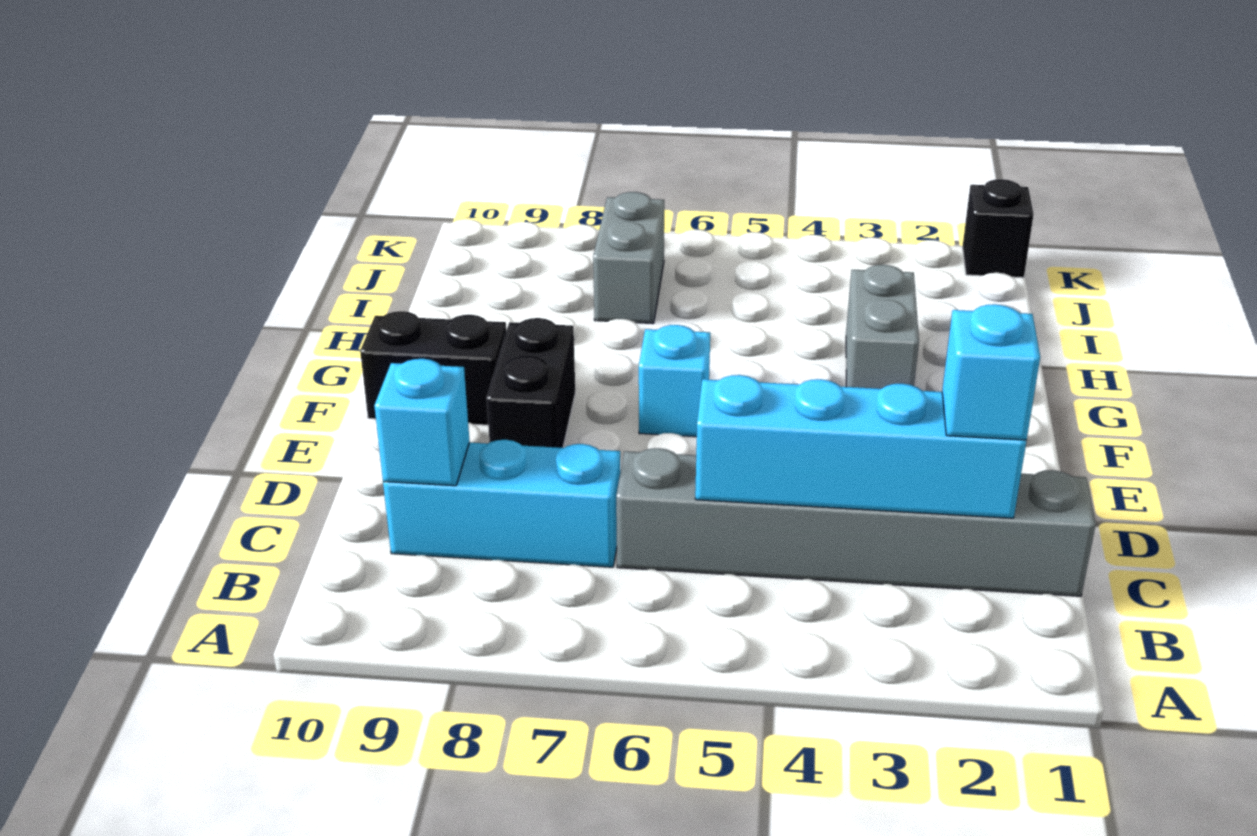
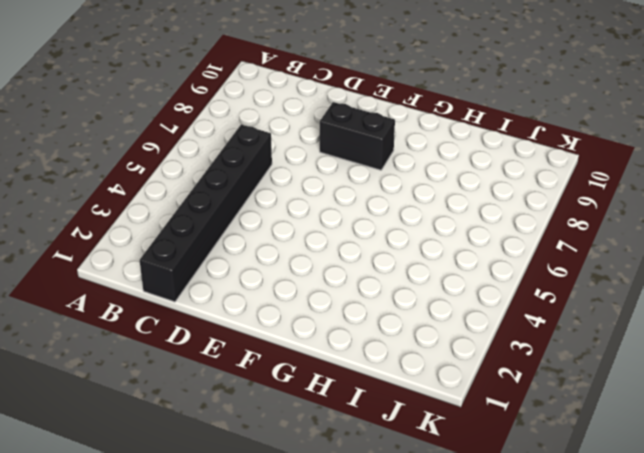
black 1x6 brick [140,124,272,302] -> grey 1x6 brick [616,448,1096,596]
none -> cyan 1x3 brick [383,440,621,567]
none -> cyan 1x1 brick [639,325,710,437]

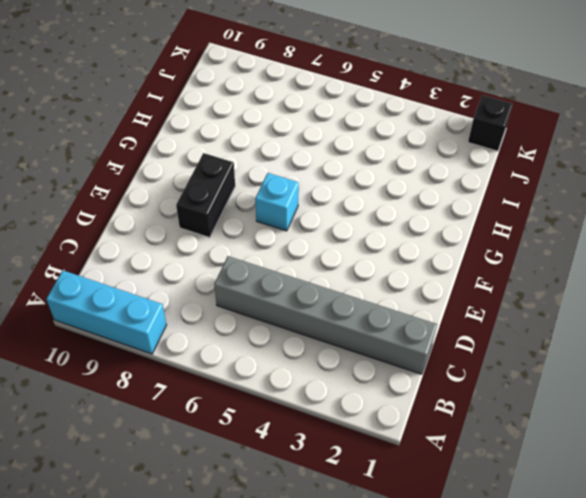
cyan 1x3 brick [46,271,167,354] -> cyan 1x3 brick moved to [383,440,621,567]
none -> black 1x2 brick [360,311,506,425]
none -> grey 1x2 brick [846,265,919,389]

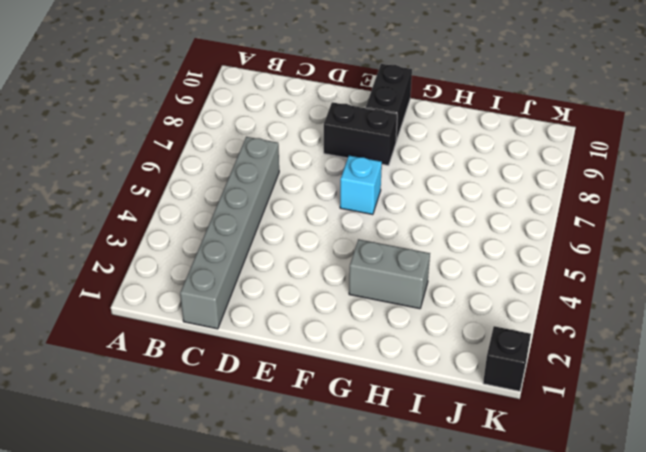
none -> cyan 1x3 brick [383,440,621,567]
none -> grey 1x2 brick [593,192,664,324]

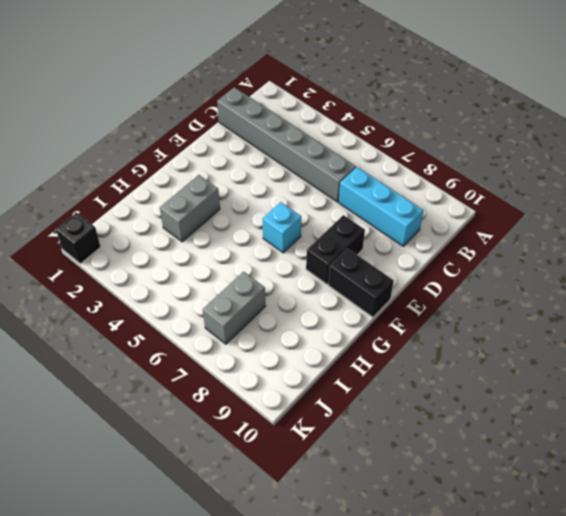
none -> cyan 1x4 brick [695,375,1026,518]
none -> cyan 1x1 brick [374,359,470,486]

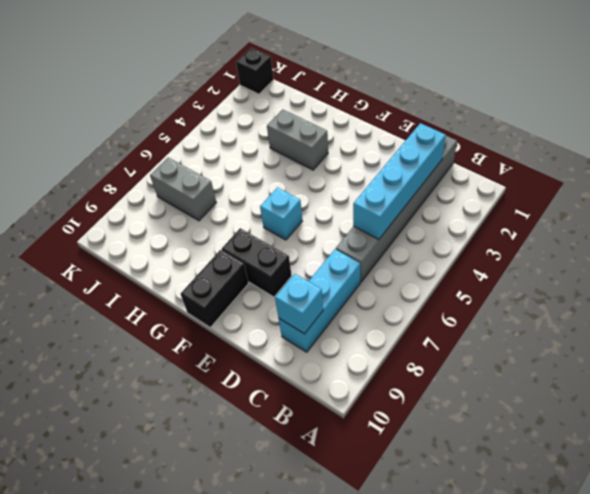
none -> cyan 1x1 brick [942,304,1040,440]

